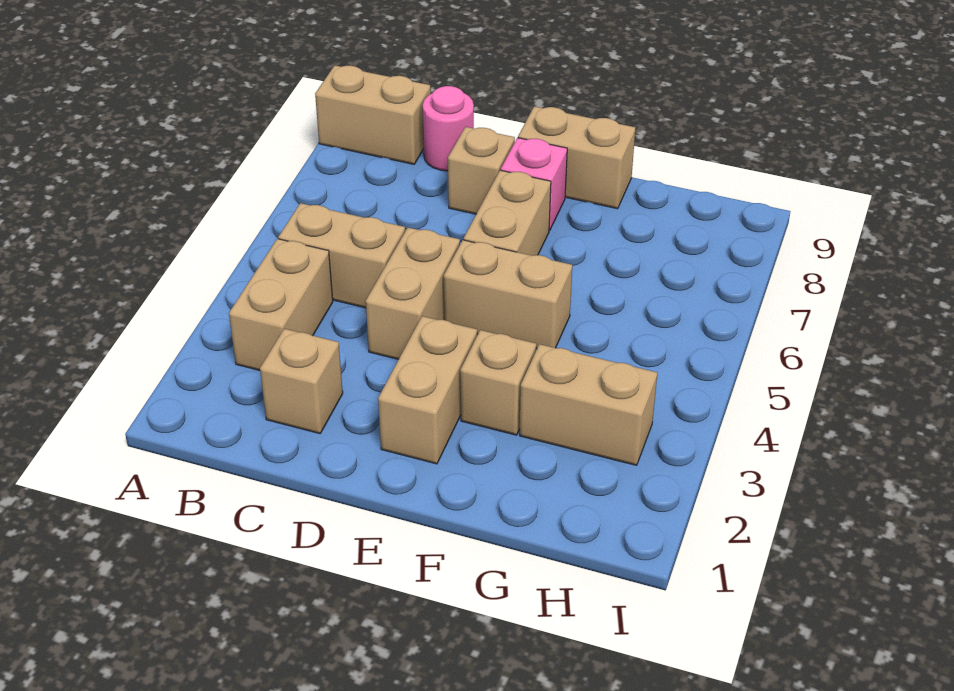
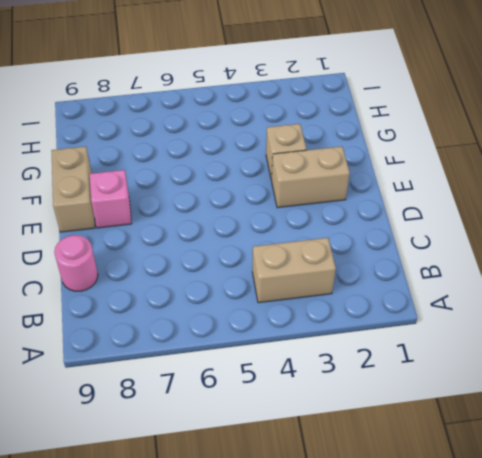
none -> tan 1x2 brick [315,66,431,164]
none -> tan 1x2 brick [278,203,405,308]
none -> tan 1x1 brick [260,329,343,434]

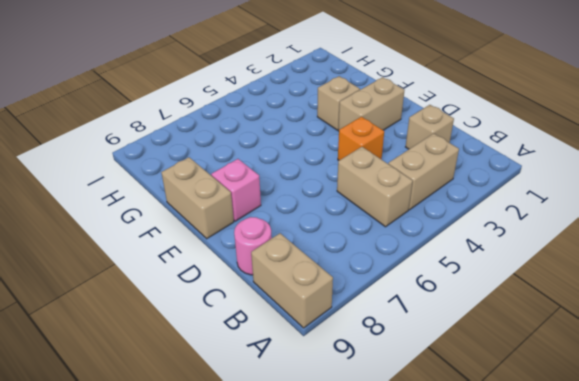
orange 1x1 brick [338,117,384,160] -> tan 1x2 brick [366,228,460,359]
none -> tan 1x1 brick [448,127,515,214]
none -> tan 1x2 brick [444,240,572,349]
none -> tan 1x2 brick [464,170,551,256]

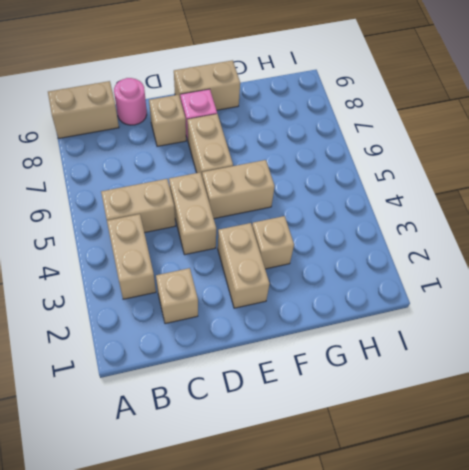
none -> tan 1x2 brick [520,344,657,465]

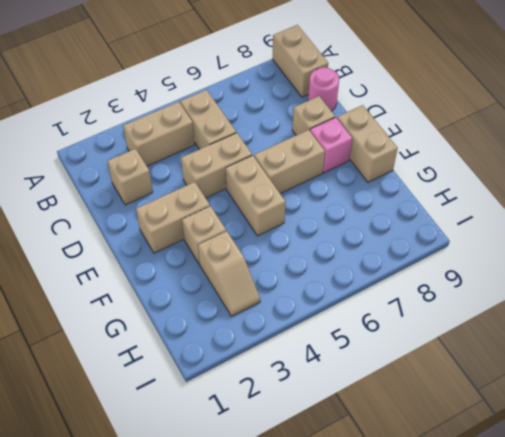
tan 1x2 slope [198,231,260,316] -> tan 1x2 brick [520,344,657,465]

